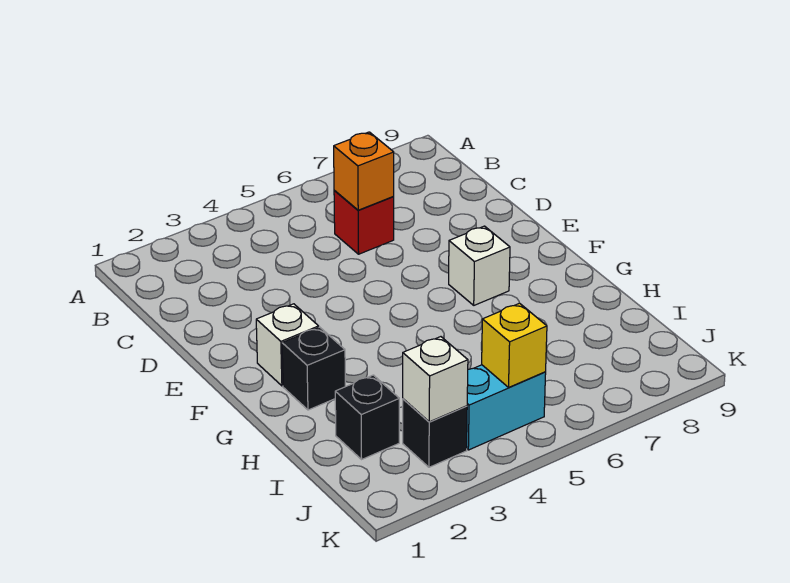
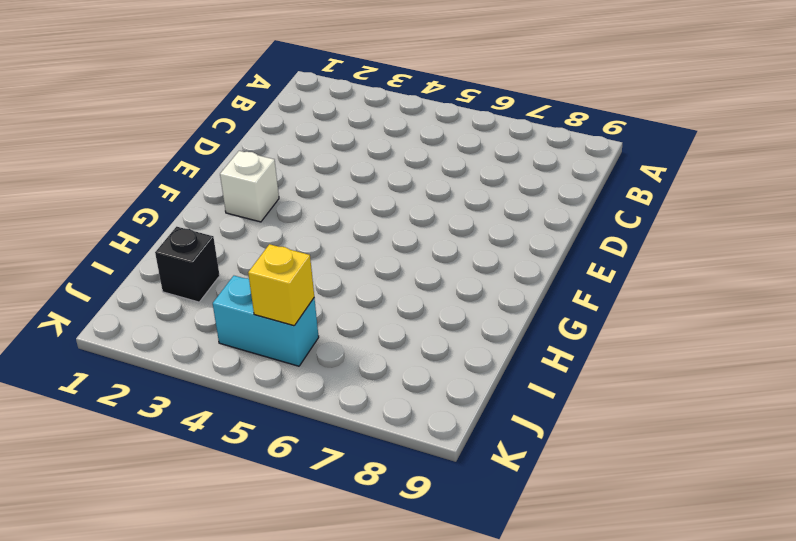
none -> red 1x1 brick [334,191,394,254]
none -> white 1x1 brick [449,226,510,305]

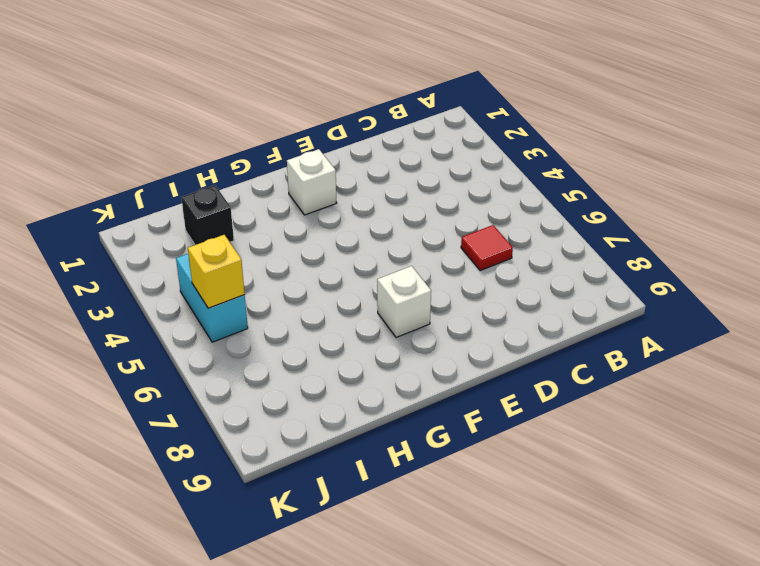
red 1x1 tile [461,225,513,270] -> red 1x1 brick [334,191,394,254]
none -> black 1x1 brick [282,327,345,410]
none -> black 1x1 brick [403,399,467,467]

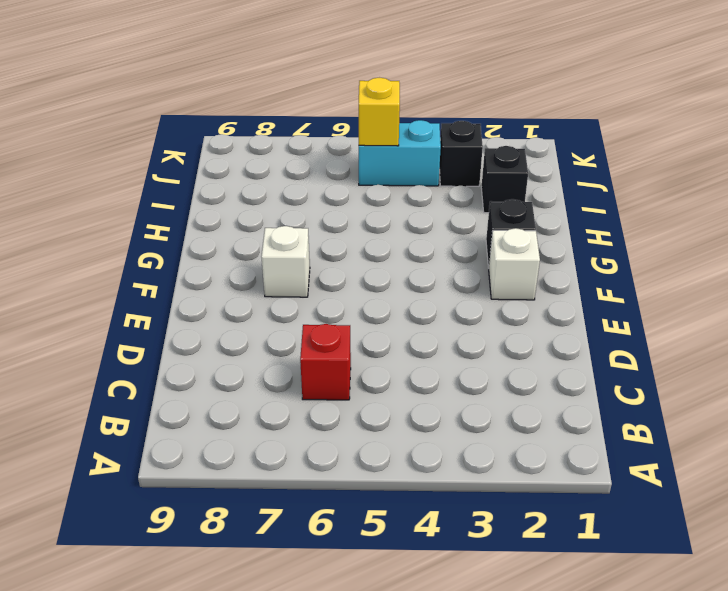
none -> orange 1x1 brick [334,132,394,210]
none -> white 1x1 brick [403,337,468,422]

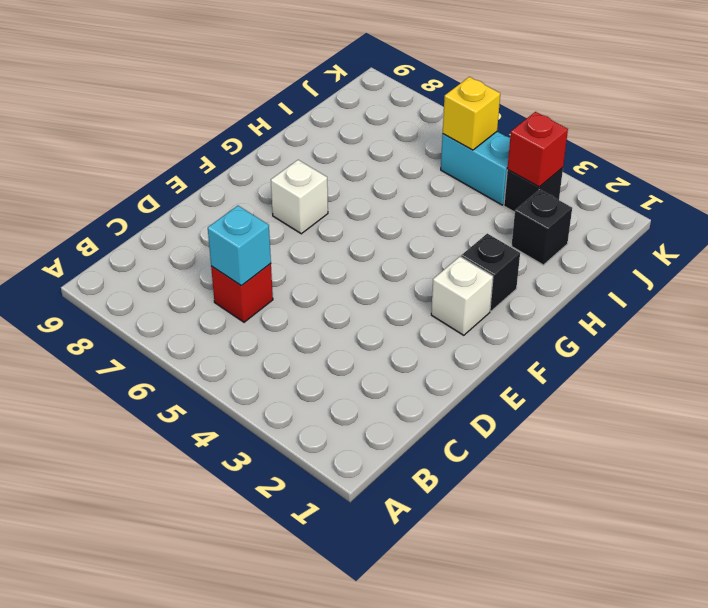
cyan 1x1 brick [208,206,271,285] -> orange 1x1 brick [334,132,394,210]
red 1x1 brick [507,112,568,187] -> white 1x1 brick [403,337,468,422]

